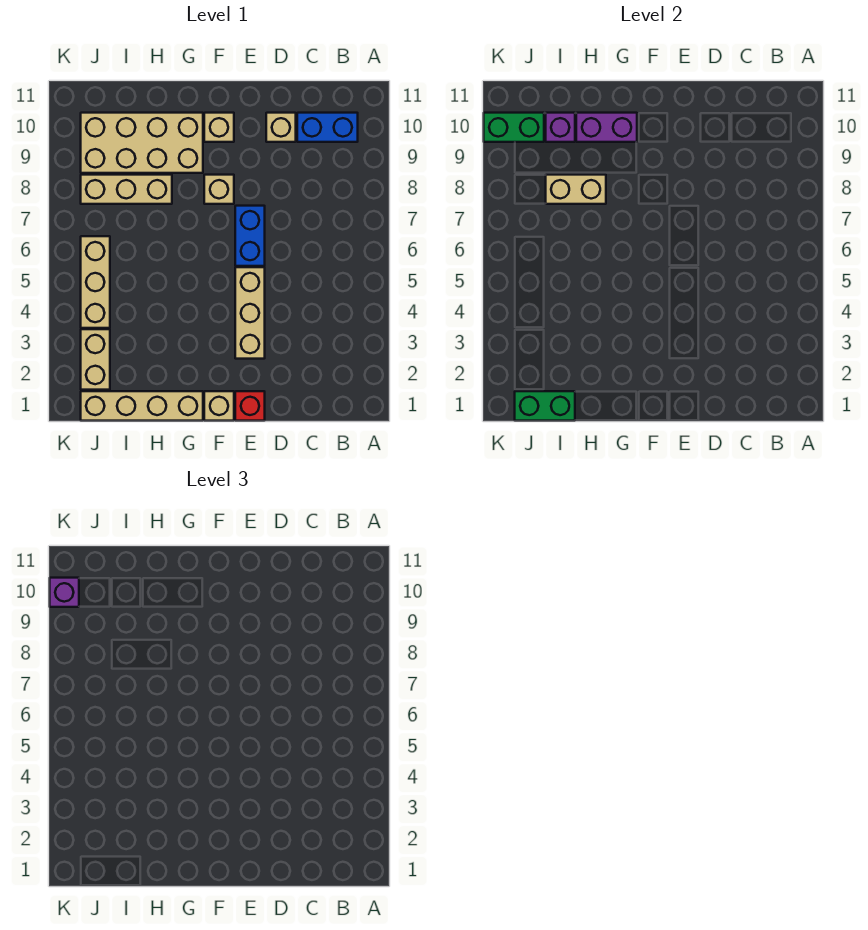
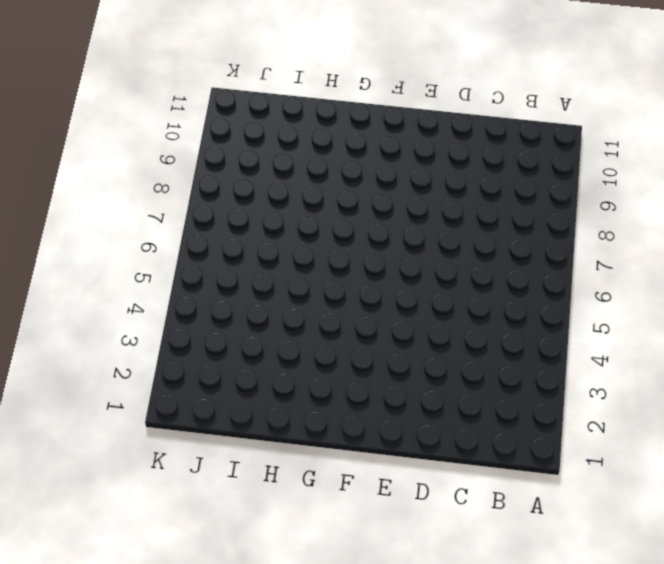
none -> blue 1x2 brick [297,113,358,142]
none -> tan 1x1 brick [266,113,296,142]
none -> red 1x1 brick [235,391,265,421]

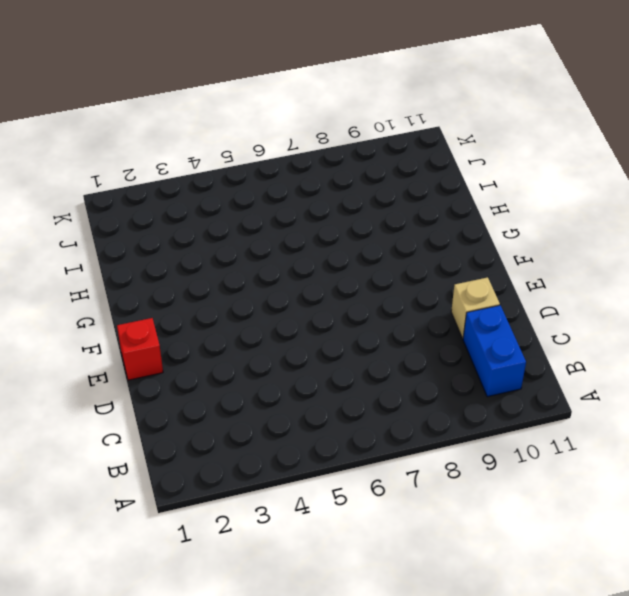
none -> tan 1x3 brick [235,267,265,359]
none -> blue 1x2 brick [235,206,265,266]
none -> tan 1x1 brick [204,391,234,421]

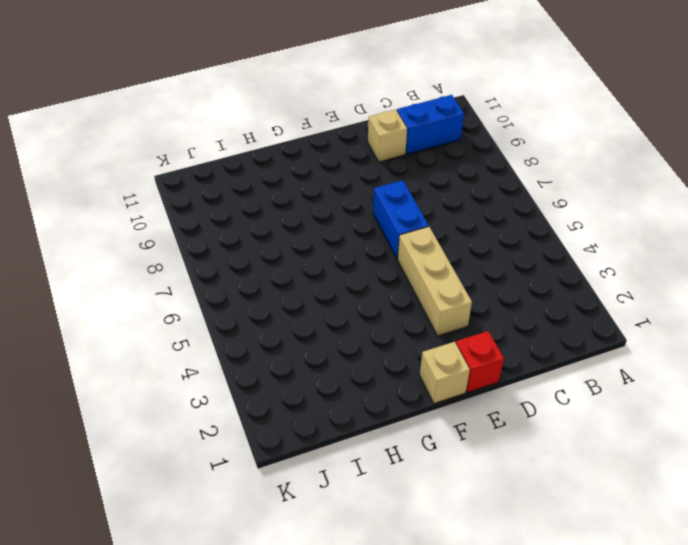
none -> tan 1x1 brick [204,175,234,204]
none -> tan 1x1 brick [204,113,234,142]
none -> tan 1x4 brick [81,391,203,421]

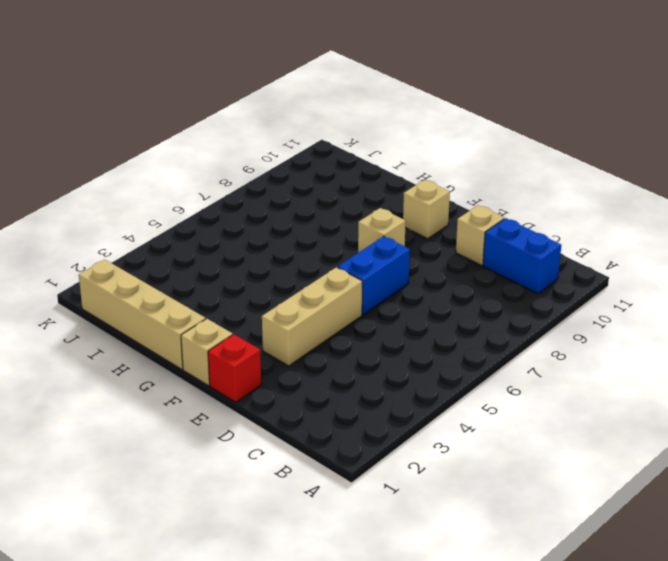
none -> tan 2x4 brick [81,113,203,173]
none -> tan 1x3 brick [81,175,172,204]
none -> tan 1x2 brick [81,329,110,390]

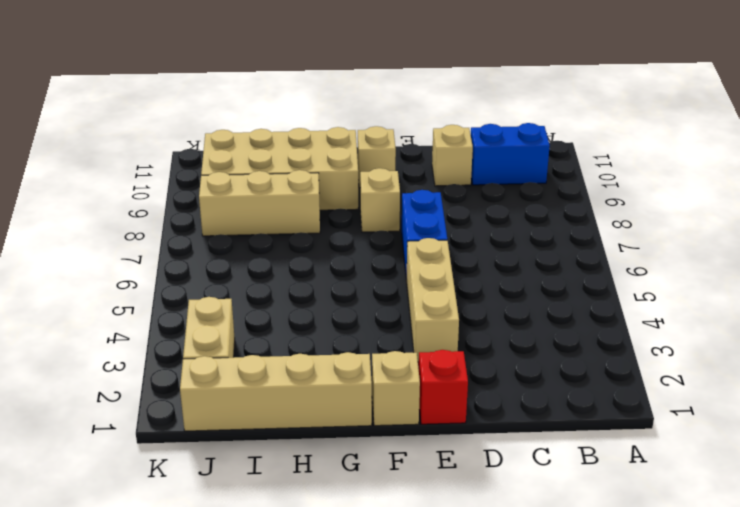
none -> tan 1x3 brick [81,236,110,328]
none -> purple 1x2 brick [576,113,637,142]
none -> tan 1x2 brick [546,175,606,204]

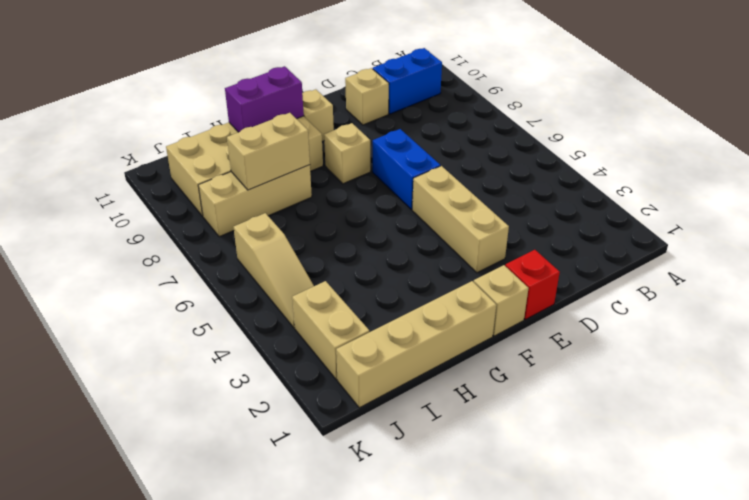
tan 1x3 slope [234,213,314,328] -> tan 1x3 brick [81,236,110,328]
none -> green 1x2 brick [515,391,575,421]
none -> purple 1x1 brick [546,113,575,142]
none -> green 1x2 brick [484,113,544,142]

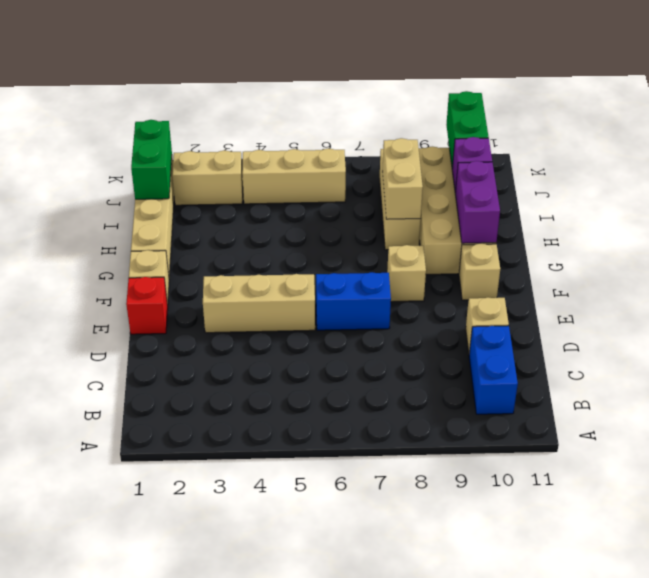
none -> purple 1x1 brick [50,578,79,607]

